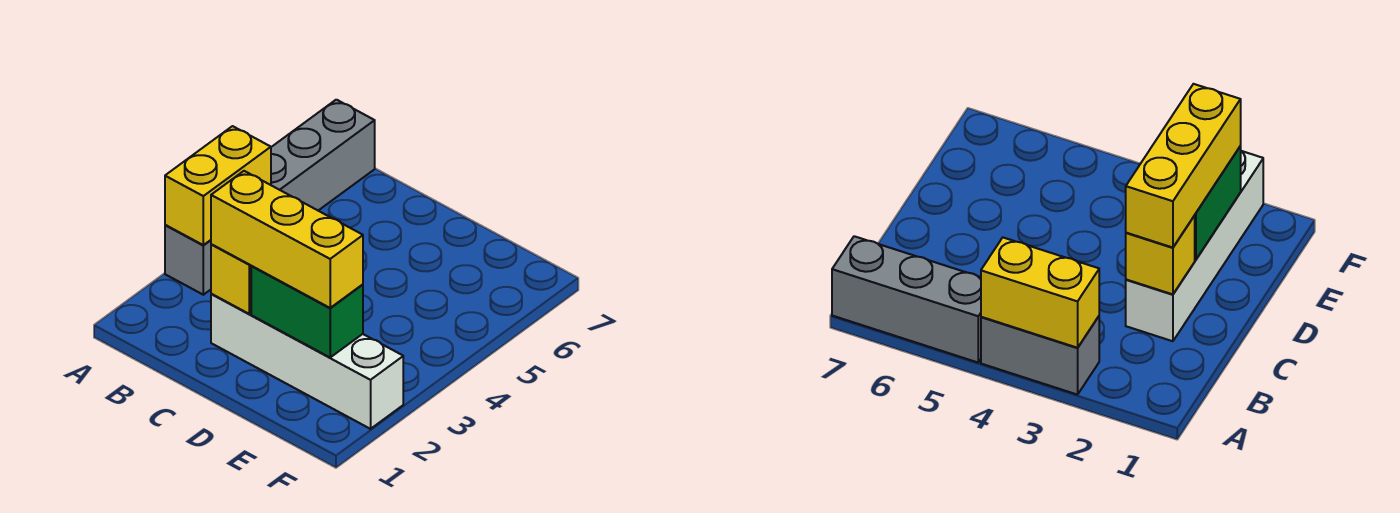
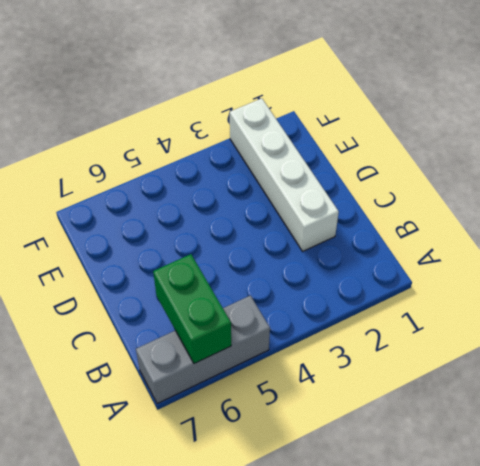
green 1x2 brick [153,254,231,364] -> green 1x2 brick moved to [251,266,363,357]
none -> grey 1x2 brick [165,225,211,295]
none -> yellow 1x2 brick [165,126,271,245]

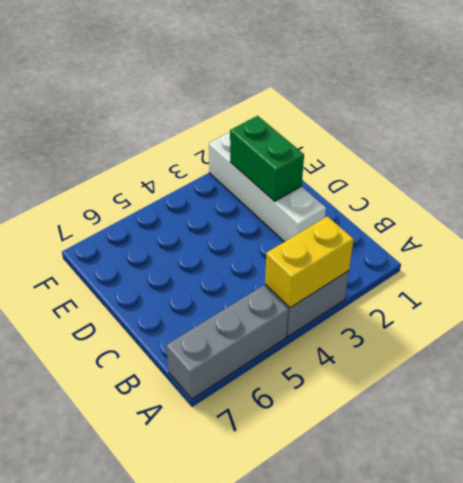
none -> yellow 1x1 brick [211,244,251,314]
none -> yellow 1x3 brick [211,171,363,308]

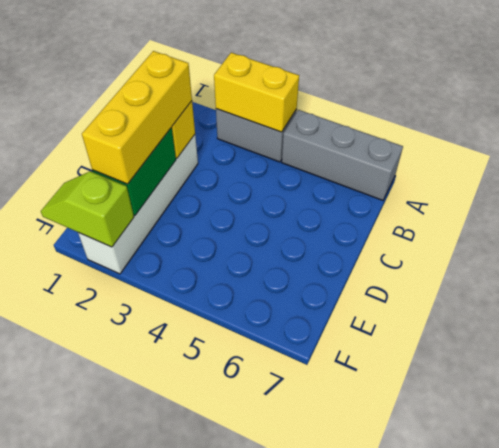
lime 1x2 slope [41,171,134,247] -> none

